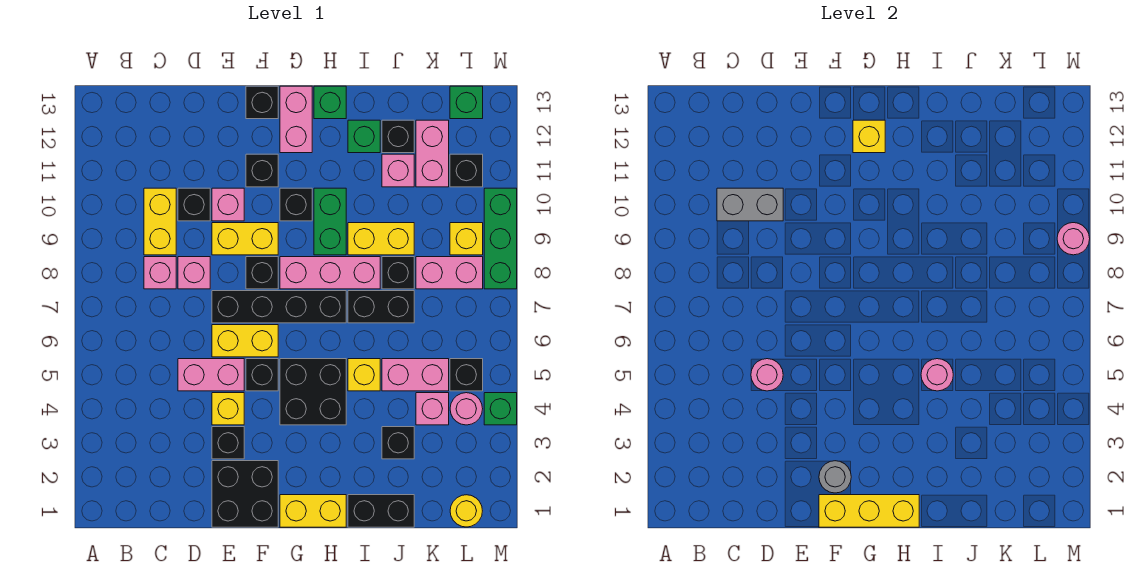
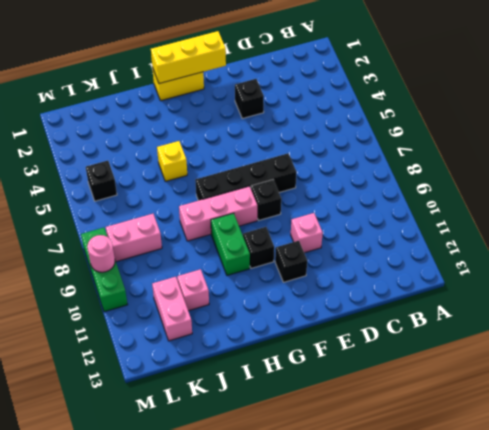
none -> pink 1x1 brick [144,257,176,289]
none -> yellow 1x2 brick [144,188,176,255]
none -> pink 1x2 brick [178,359,244,391]
none -> pink 1x1 brick [178,257,210,289]

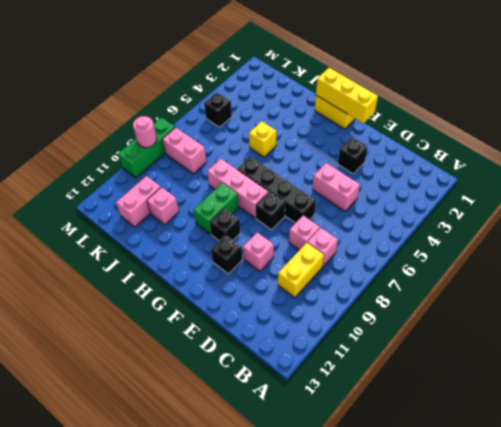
none -> black 1x1 brick [178,188,210,221]
none -> black 2x2 brick [212,461,278,527]
none -> yellow 1x1 brick [212,393,244,425]
none -> yellow 1x2 brick [212,325,278,357]

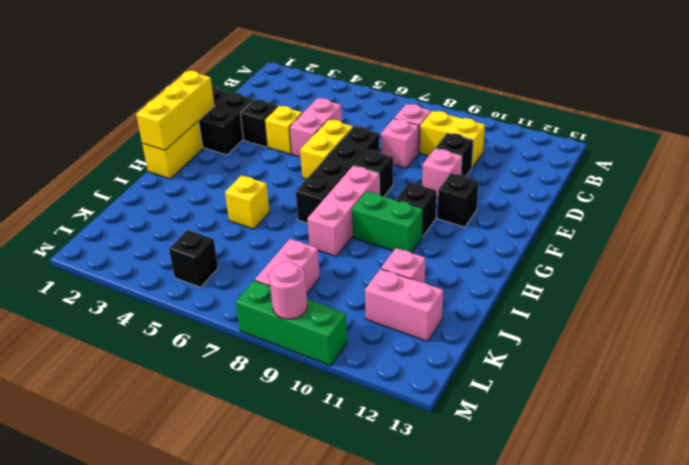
none -> yellow 1x2 brick [212,223,278,255]
none -> black 1x1 brick [246,359,278,391]
none -> black 1x1 brick [246,86,278,119]
none -> black 2x2 brick [280,359,346,425]

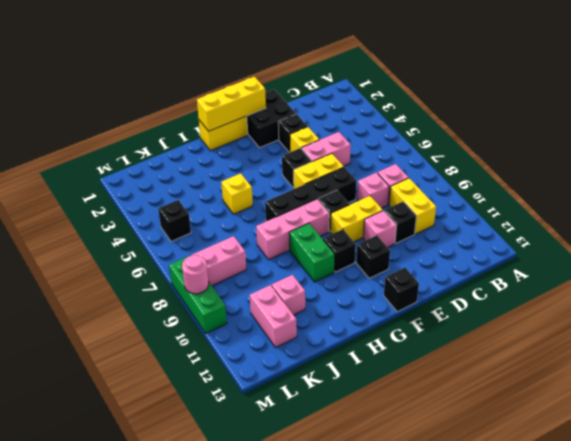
none -> black 2x2 brick [280,359,346,425]
none -> pink 1x2 brick [280,86,312,153]
none -> green 1x1 brick [314,86,346,119]
none -> black 1x2 brick [348,495,414,527]

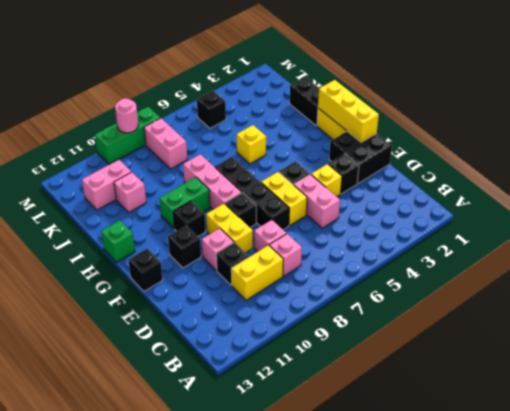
none -> black 2x2 brick [280,359,346,425]
none -> pink 1x2 brick [280,86,312,153]
none -> black 1x2 brick [348,291,414,323]
none -> yellow 1x2 brick [348,223,414,255]

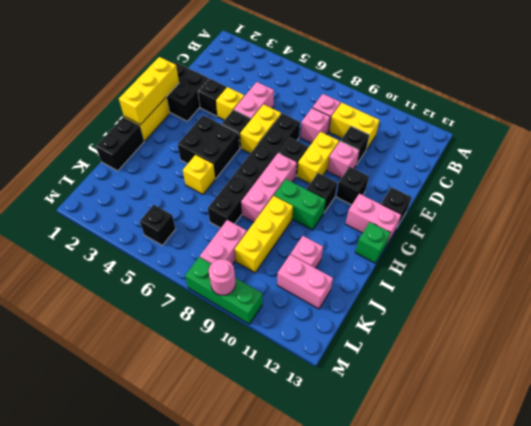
yellow 1x3 brick [235,196,293,273] -> yellow 1x2 brick [348,223,414,255]
none -> green 1x1 brick [348,120,380,153]
none -> black 1x1 brick [382,427,414,459]
none -> pink 1x2 brick [382,359,449,391]
none -> black 1x1 brick [382,257,414,289]

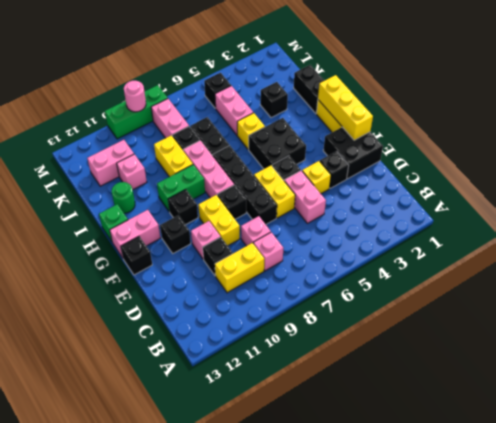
green 1x1 round brick [112,182,135,213] -> green 1x1 brick [348,120,380,153]
none -> black 1x1 brick [382,120,414,153]
none -> pink 1x1 brick [416,393,449,425]
none -> yellow 1x1 round brick [450,495,482,527]
none -> pink 1x1 round brick [450,393,483,425]

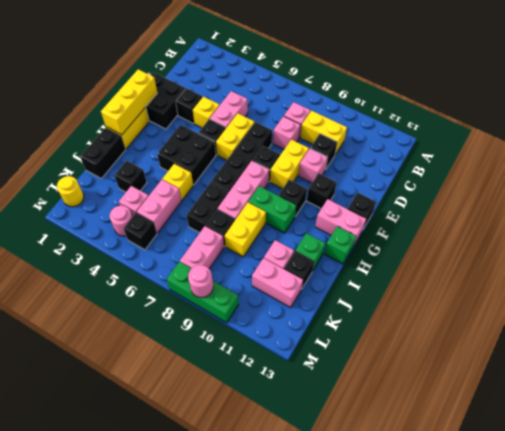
none -> yellow 1x1 brick [450,223,483,255]
none -> black 1x1 brick [450,154,483,187]
none -> green 1x1 brick [450,86,483,119]
none -> green 1x1 brick [484,393,517,425]

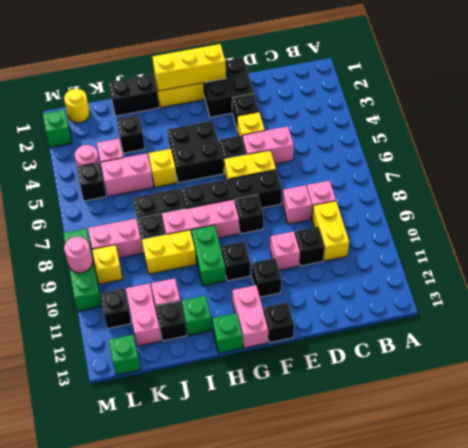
green 1x1 brick [43,110,72,148] -> green 1x1 brick moved to [484,393,517,425]
none -> yellow 1x2 brick [212,223,278,255]
none -> grey 1x2 brick [717,188,783,221]
none -> pink 1x1 round brick [751,359,783,391]
none -> grey 1x1 round brick [819,461,851,493]

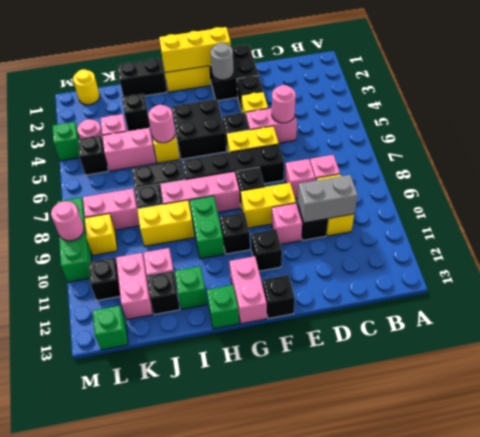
none -> yellow 1x1 brick [853,120,885,153]

